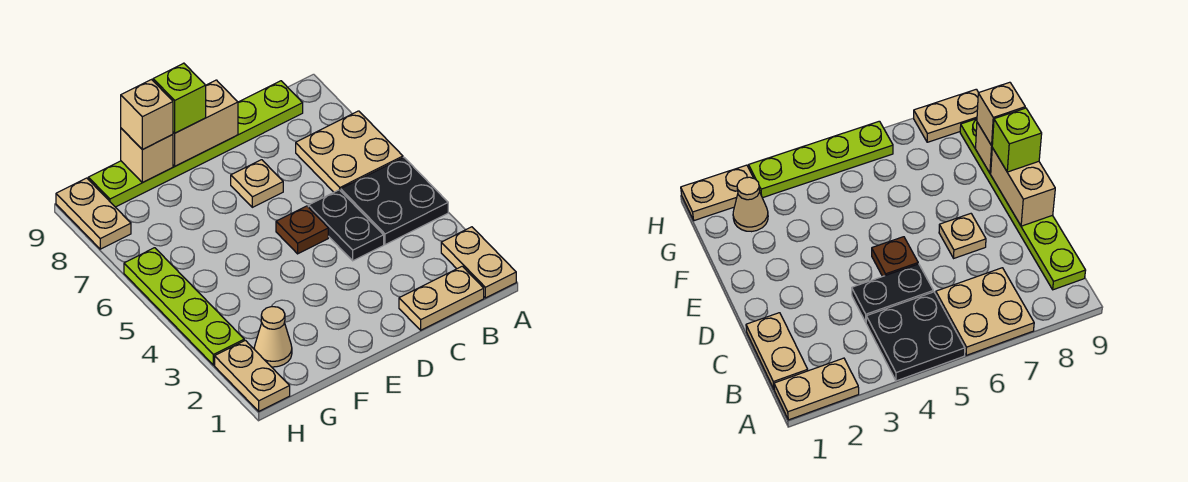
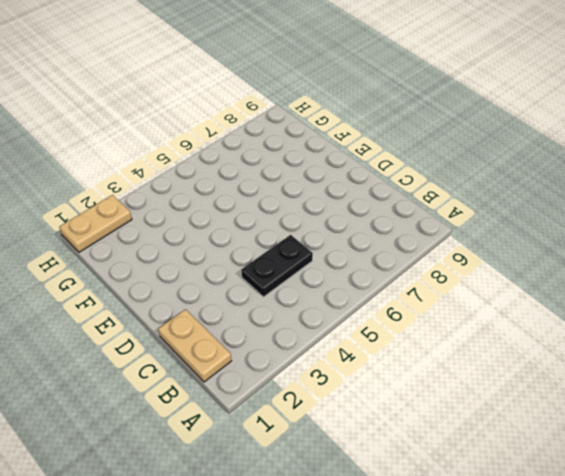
none -> tan 1x2 plate [441,227,516,298]
none -> black 2x2 plate [341,157,448,245]
none -> tan 2x2 plate [296,111,403,192]

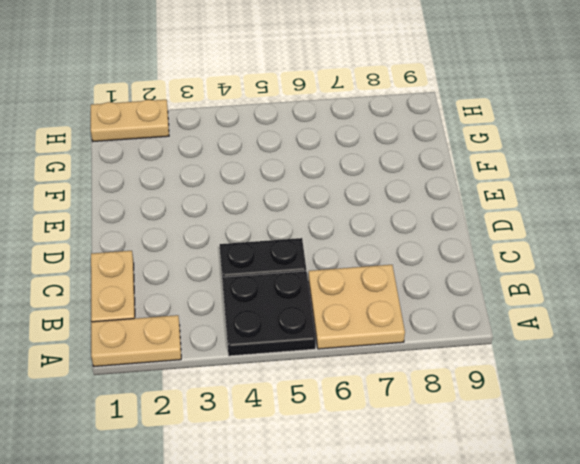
none -> lime 1x6 plate [88,81,303,207]
none -> brown 1x1 plate [276,206,328,254]
none -> tan 1x1 plate [231,160,283,207]

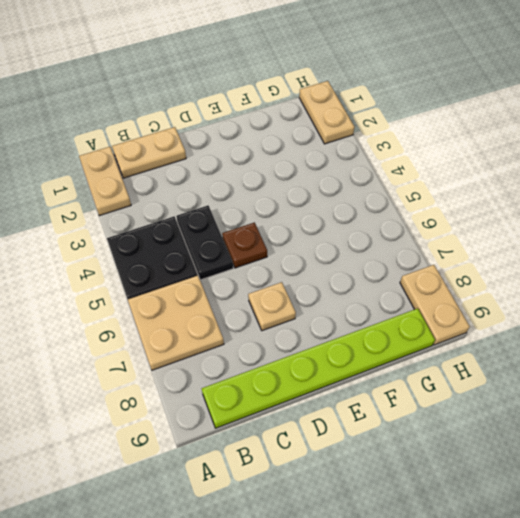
none -> tan 1x1 cone [254,307,292,367]
none -> lime 1x4 plate [124,248,244,365]
none -> tan 1x2 brick [173,80,238,166]

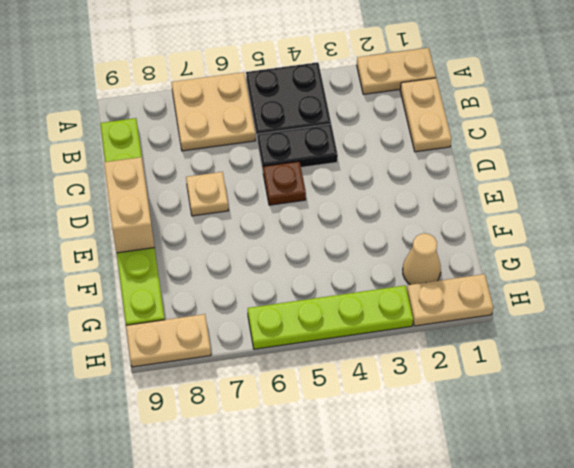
none -> tan 1x1 brick [121,128,173,183]
none -> lime 1x1 brick [153,63,206,133]
none -> tan 1x1 brick [121,80,173,150]

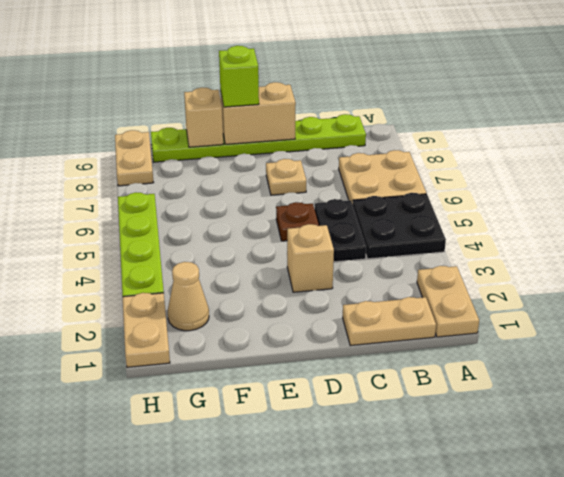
tan 1x1 brick [287,224,334,292] -> tan 1x1 brick moved to [121,80,173,150]

